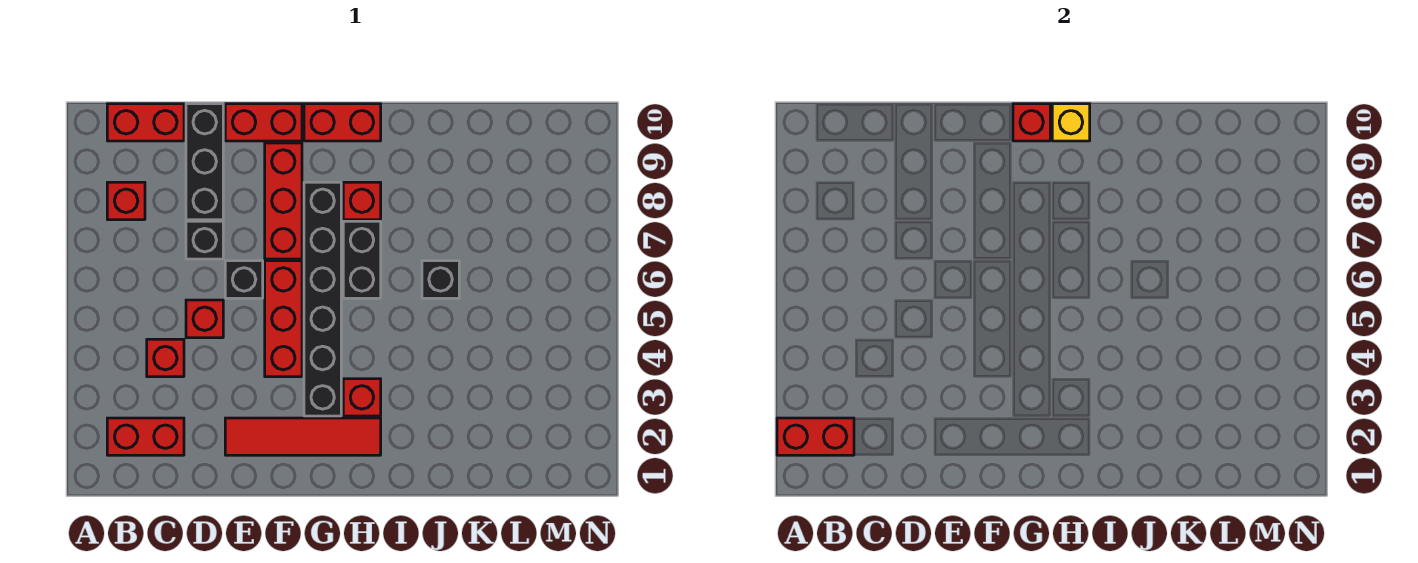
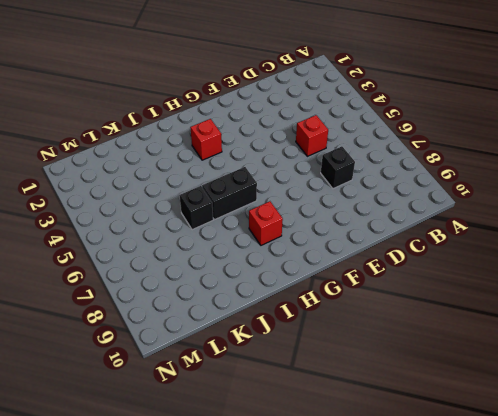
black 1x2 brick [202,167,257,220] -> black 1x2 brick turned to [343,221,381,298]
none -> red 1x2 brick [107,418,184,455]
none -> red 1x1 brick [107,182,145,220]
none -> red 1x2 brick [107,104,184,141]

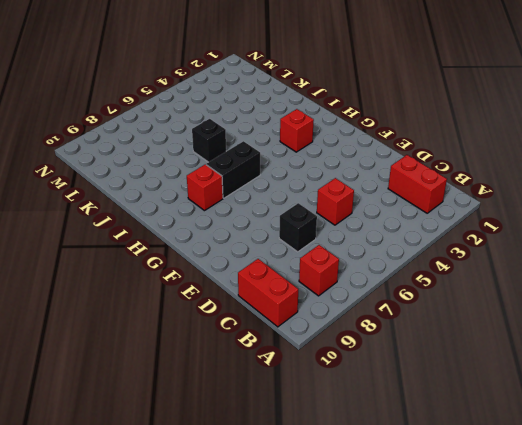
none -> red 1x1 brick [147,339,184,377]
none -> black 1x3 brick [186,104,223,220]
none -> red 1x4 tile [225,418,381,455]

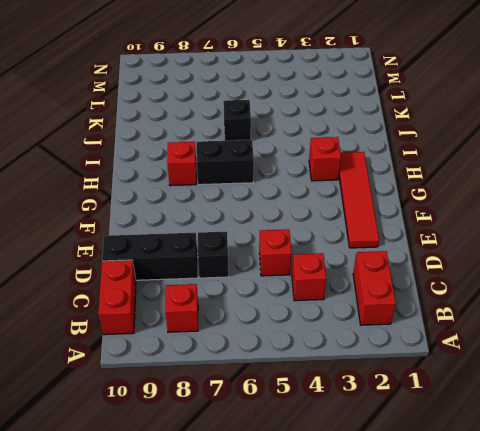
none -> black 1x1 brick [225,261,263,298]
none -> red 1x2 brick [225,104,302,141]
none -> red 1x3 brick [265,261,302,377]

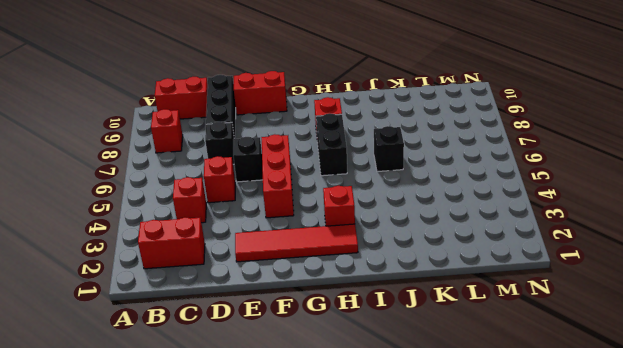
none -> red 1x3 brick [265,143,302,259]
none -> black 1x6 brick [304,182,341,416]
none -> red 1x2 brick [304,104,381,141]

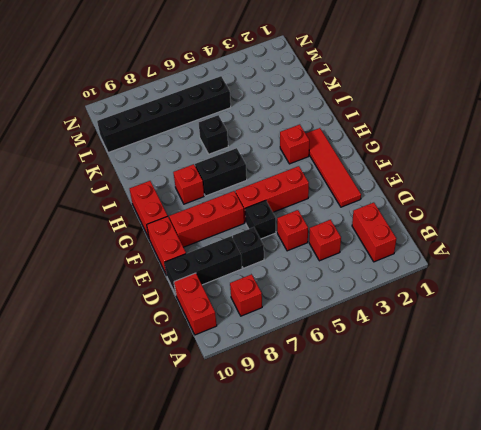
black 1x6 brick [97,76,231,153] -> black 1x6 brick moved to [304,182,341,416]
none -> red 1x2 brick [777,418,854,455]
none -> red 1x1 brick [1013,104,1050,141]
none -> yellow 1x1 brick [1052,104,1090,141]

